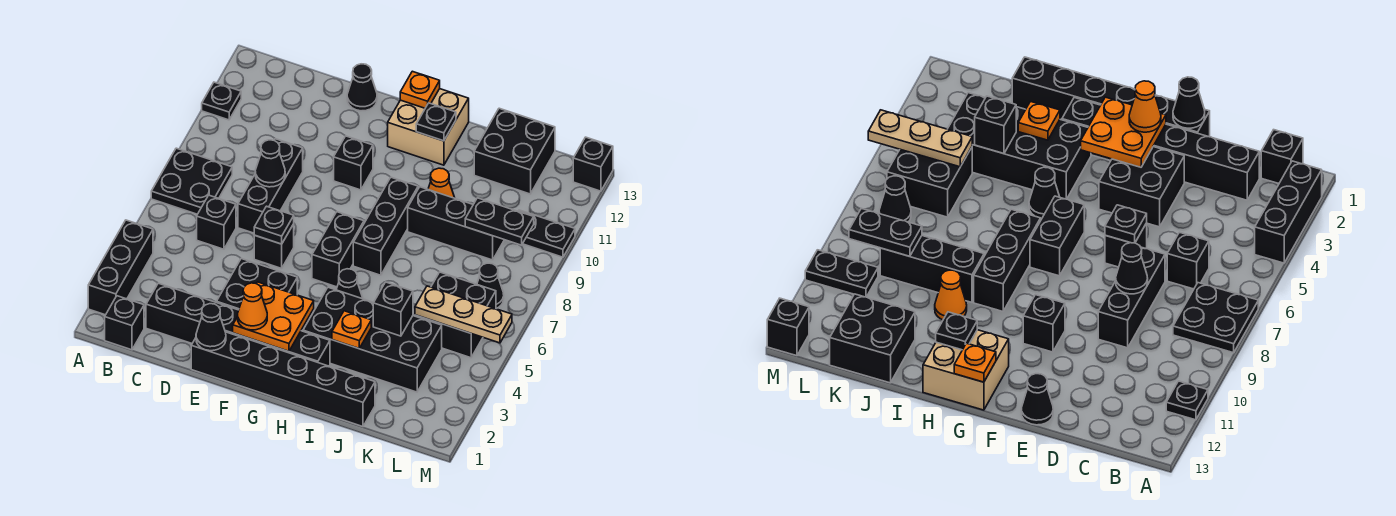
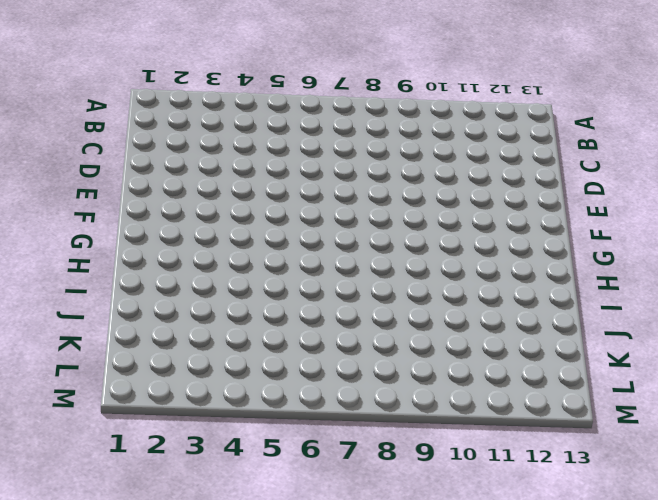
none -> black 1x3 brick [88,220,153,315]
none -> black 2x2 plate [151,148,232,214]
none -> black 1x1 plate [202,82,241,120]
none -> black 1x1 brick [105,296,144,350]

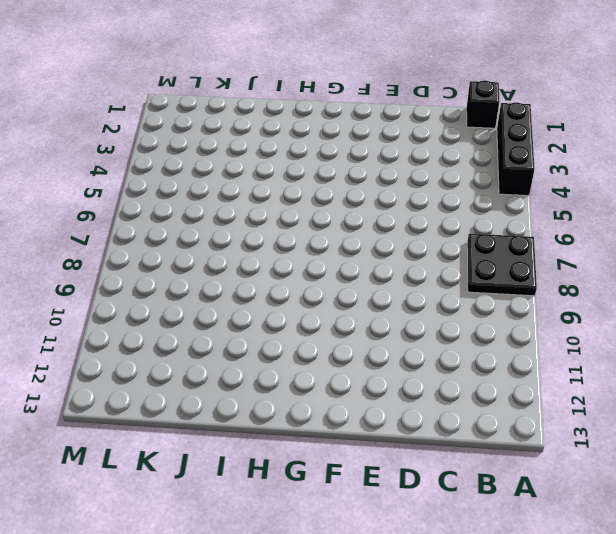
none -> black 1x1 plate [202,82,241,120]
none -> black 1x6 brick [146,283,330,366]
none -> black 1x1 brick [197,195,236,249]
none -> black 1x3 brick [238,139,303,233]

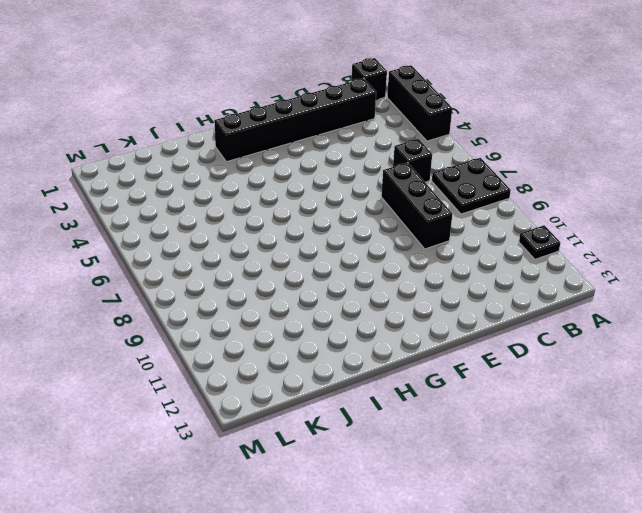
none -> black 1x6 brick [191,332,375,427]
none -> black 2x2 brick [216,259,297,310]
none -> black 1x1 brick [254,224,294,268]
none -> black 1x1 cone [347,64,377,111]

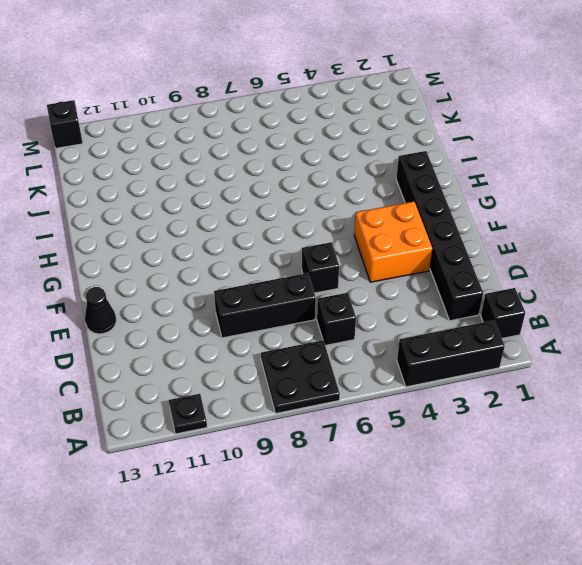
orange 2x2 brick [354,202,432,282] -> black 2x2 brick [216,259,297,310]
none -> black 1x6 brick [191,332,375,427]
none -> black 1x1 brick [334,136,373,190]
none -> black 1x2 brick [312,212,364,287]
none -> tan 2x2 brick [388,89,469,165]

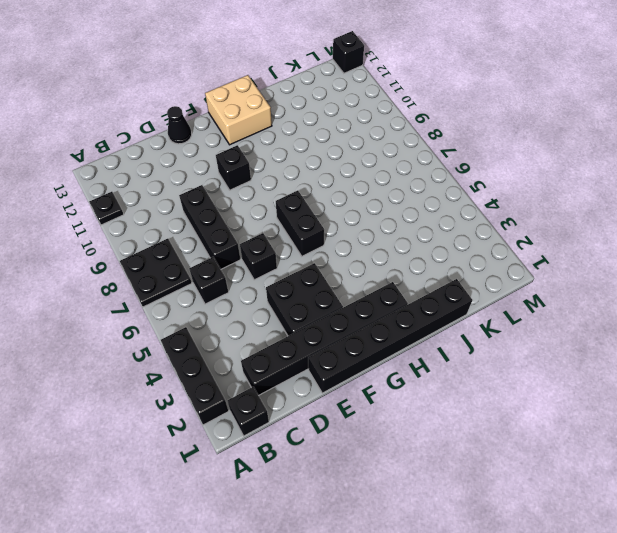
none -> black 2x4 brick [303,287,442,392]
none -> black 1x1 cone [336,269,363,299]
none -> black 1x3 brick [353,177,418,275]
none -> black 1x3 brick [408,187,504,260]

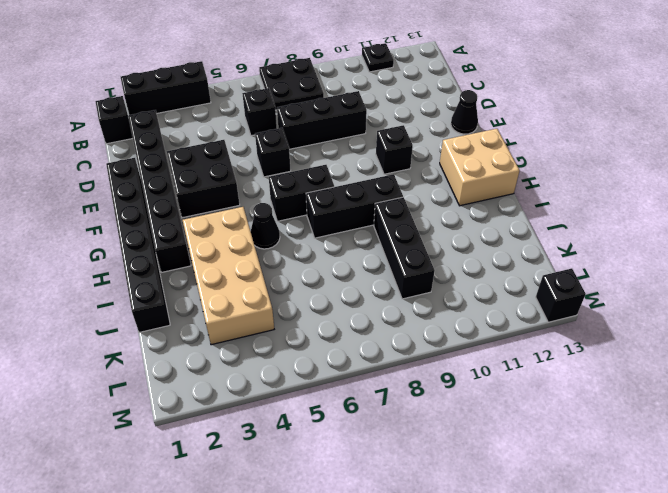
tan 2x4 brick [183,207,274,345] -> black 2x4 brick [303,287,442,392]
none -> orange 1x1 cone [428,168,455,198]
none -> black 2x2 brick [474,108,555,194]
none -> black 2x2 brick [415,272,496,358]
none -> black 1x1 cone [477,263,504,309]

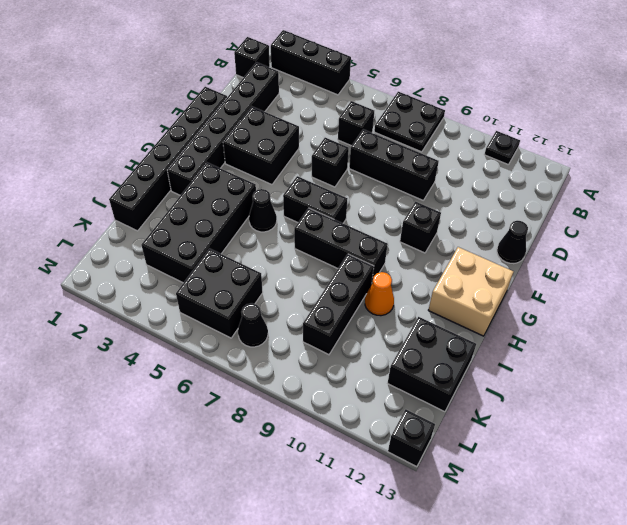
none -> black 1x2 plate [518,210,575,257]
none -> black 1x1 cone [255,140,285,187]
none -> black 1x1 cone [196,304,226,351]
none -> black 1x1 plate [254,206,294,244]

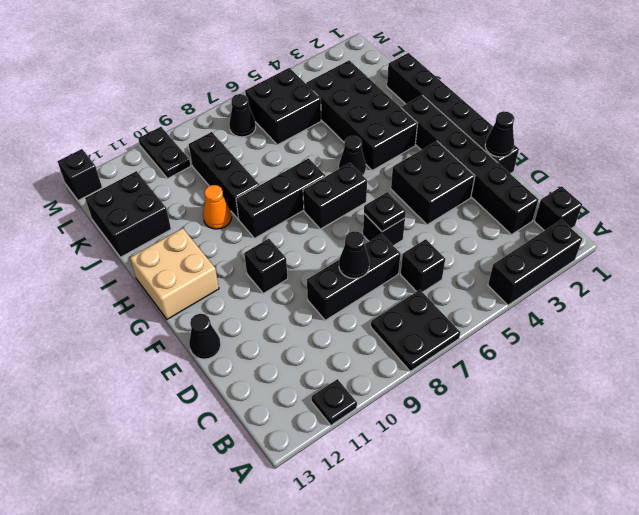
none -> orange 2x2 plate [233,282,314,351]
none -> orange 1x1 plate [400,71,440,108]
none -> black 1x1 plate [416,103,456,141]
none -> orange 1x1 plate [332,311,371,348]

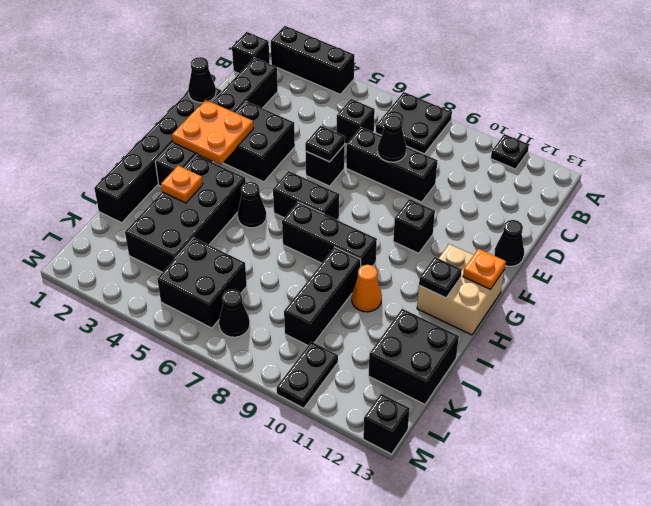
none -> black 1x1 brick [373,282,413,336]
none -> tan 1x3 plate [415,286,512,343]
none -> black 1x2 plate [465,198,534,245]
none -> orange 1x1 cone [238,283,267,330]

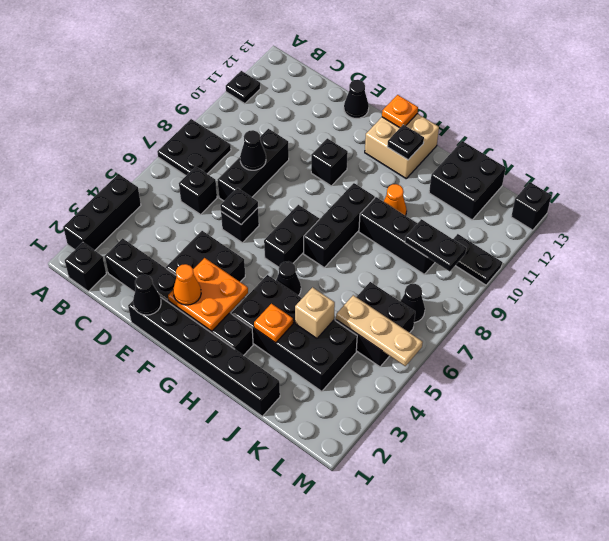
tan 1x1 brick [295,287,335,338] -> black 1x1 brick [373,282,413,336]

